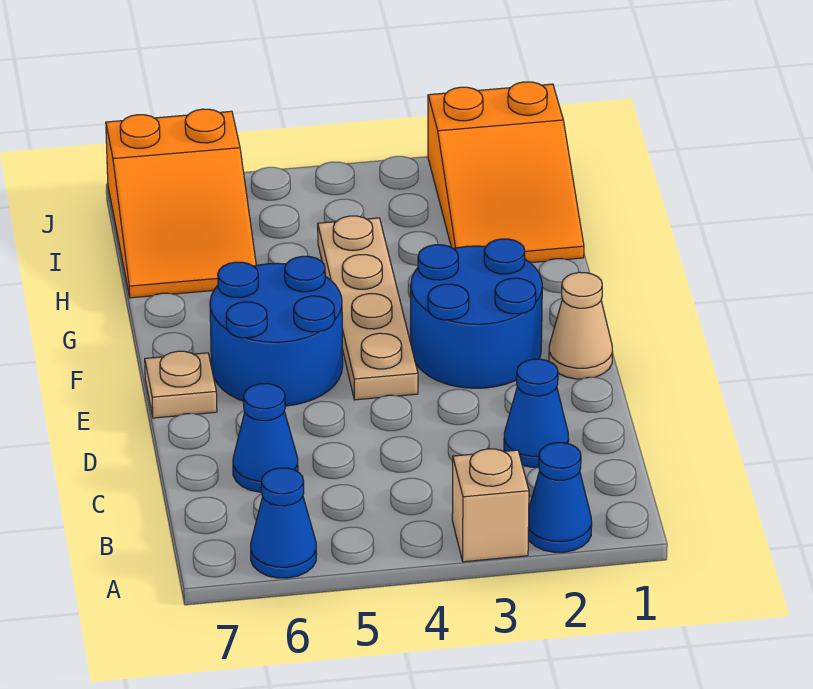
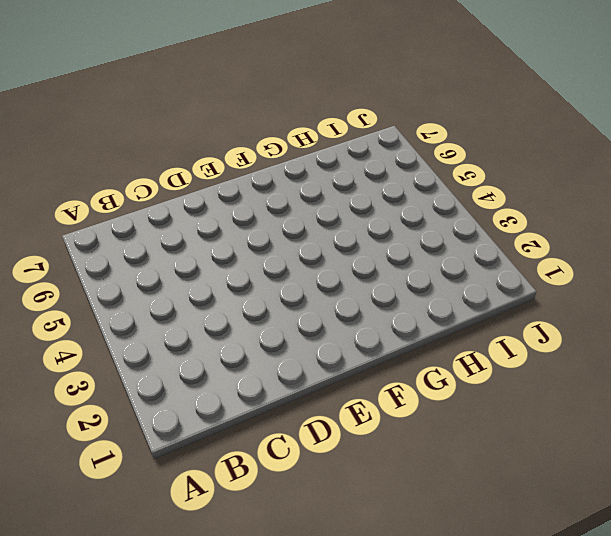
none -> blue 1x1 cone [528,443,592,552]
none -> tan 1x1 brick [452,449,529,562]
none -> blue 1x1 cone [251,468,317,578]

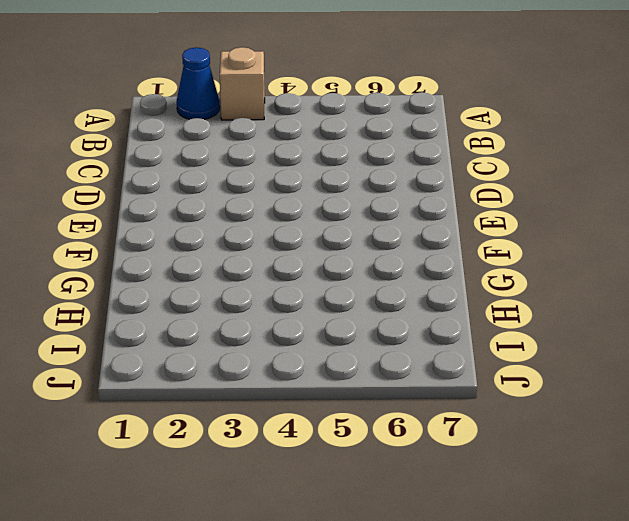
none -> blue 1x1 cone [251,468,317,578]
none -> blue 1x1 cone [504,359,569,467]
none -> blue 1x1 cone [233,384,298,492]

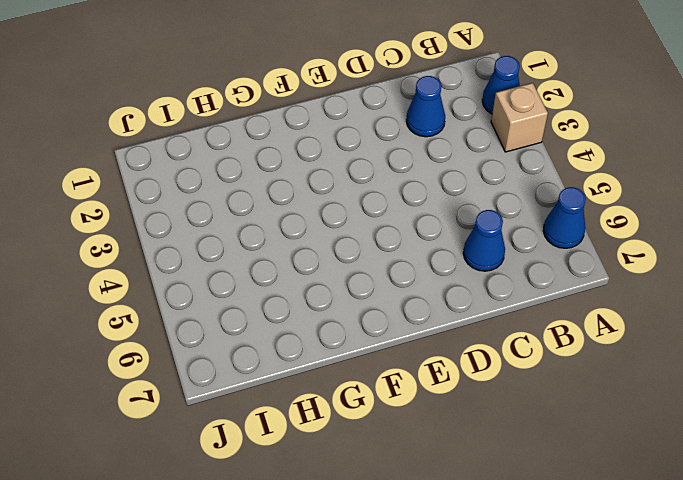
none -> tan 1x1 cone [549,272,613,379]
none -> blue 2x2 round brick [411,239,542,388]
none -> tan 1x4 plate [318,216,418,400]

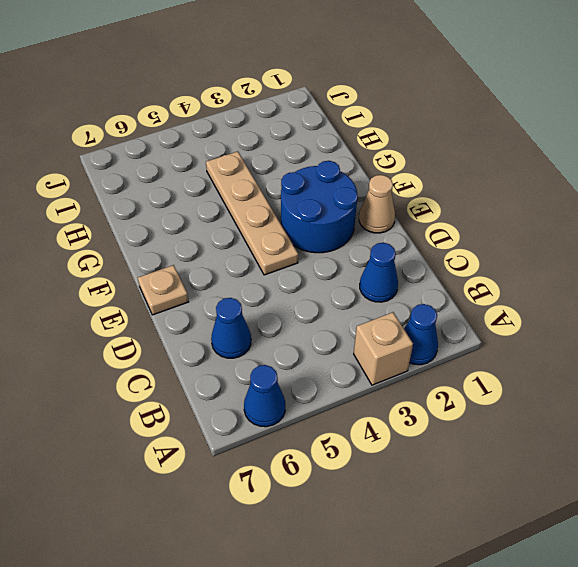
none -> blue 2x2 round brick [210,256,343,406]
none -> orange 2x3 slope [428,82,584,263]
none -> orange 2x3 slope [106,109,256,298]

